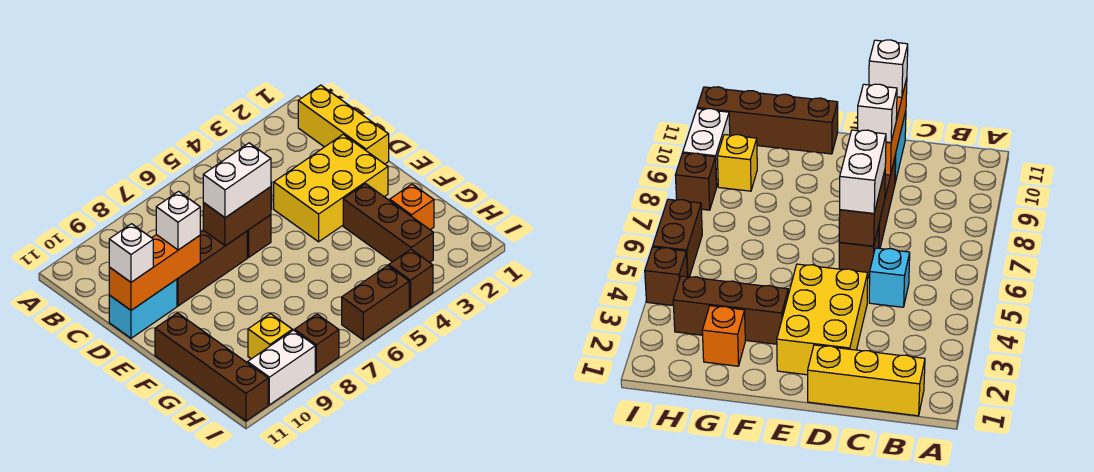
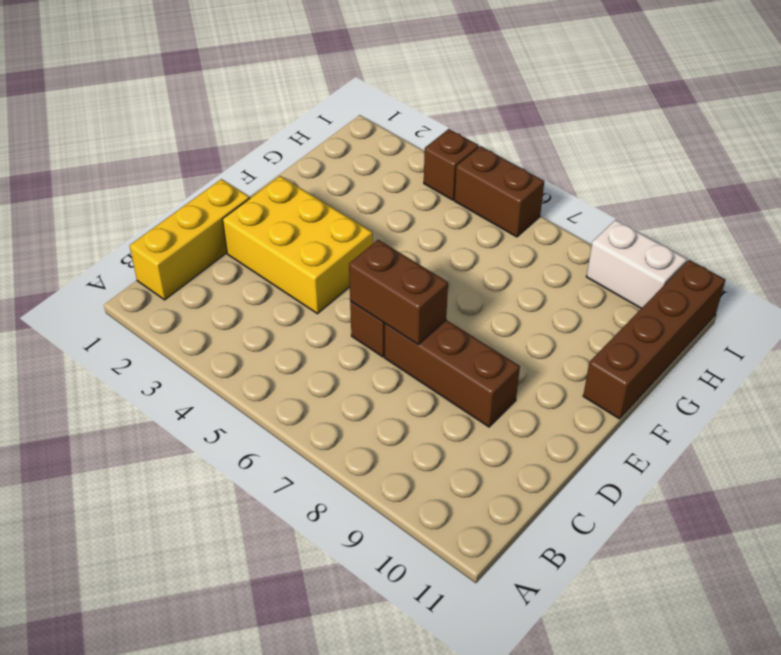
none -> cyan 1x1 brick [869,248,910,307]
none -> cyan 1x2 brick [109,279,177,338]
none -> brown 1x3 brick [343,184,433,263]

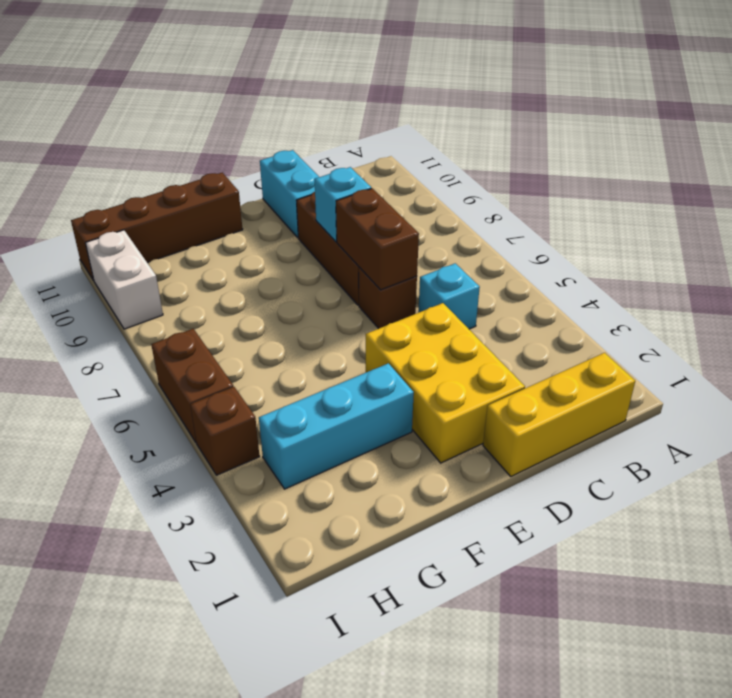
cyan 1x1 brick [314,167,371,242] -> none
cyan 1x3 brick [259,363,414,489] -> brown 1x3 brick [343,184,433,263]
none -> orange 1x1 brick [390,184,434,230]
none -> yellow 1x1 brick [248,314,292,359]
none -> brown 1x1 brick [295,314,339,372]

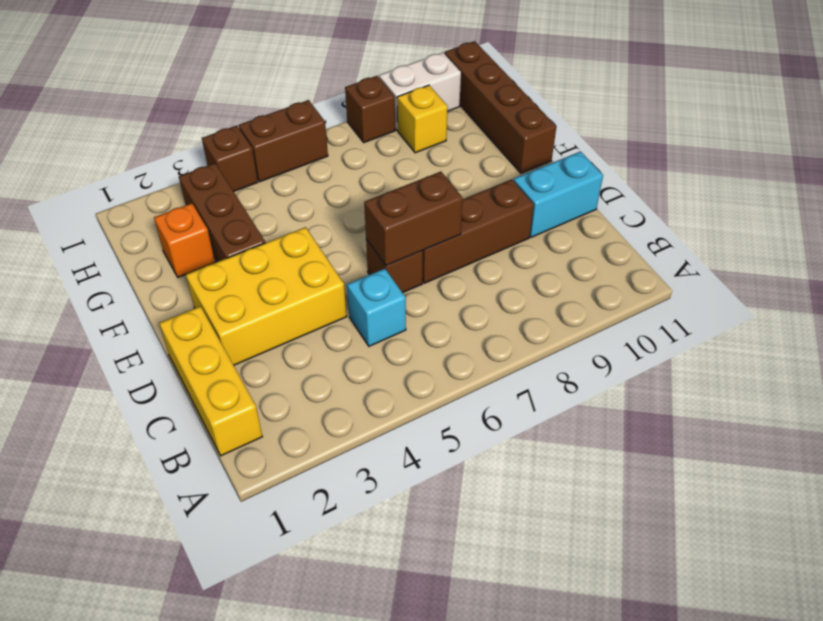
none -> orange 1x3 brick [109,235,200,310]
none -> white 1x2 brick [203,143,271,218]
none -> white 1x1 brick [156,191,200,250]

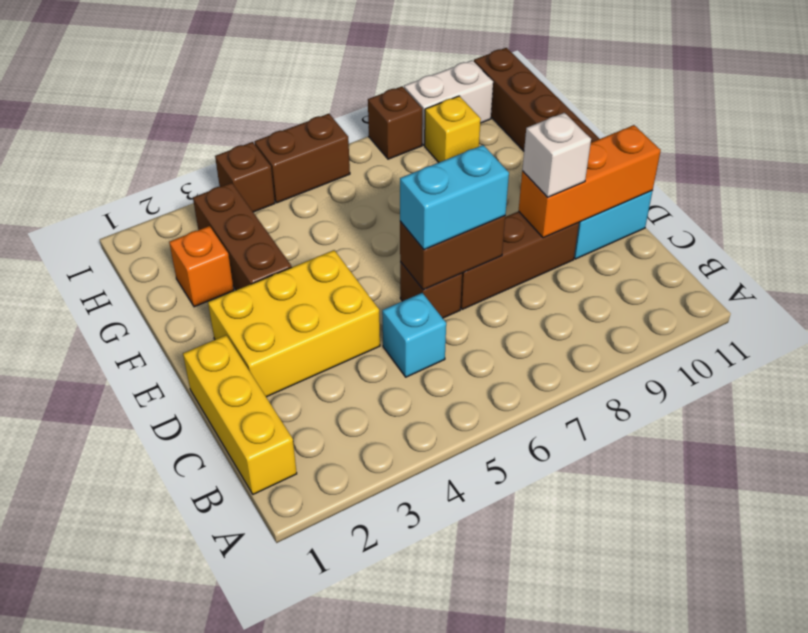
cyan 1x2 brick [400,145,509,250] -> white 1x2 brick [203,143,271,218]
none -> white 1x1 brick [109,224,153,282]

